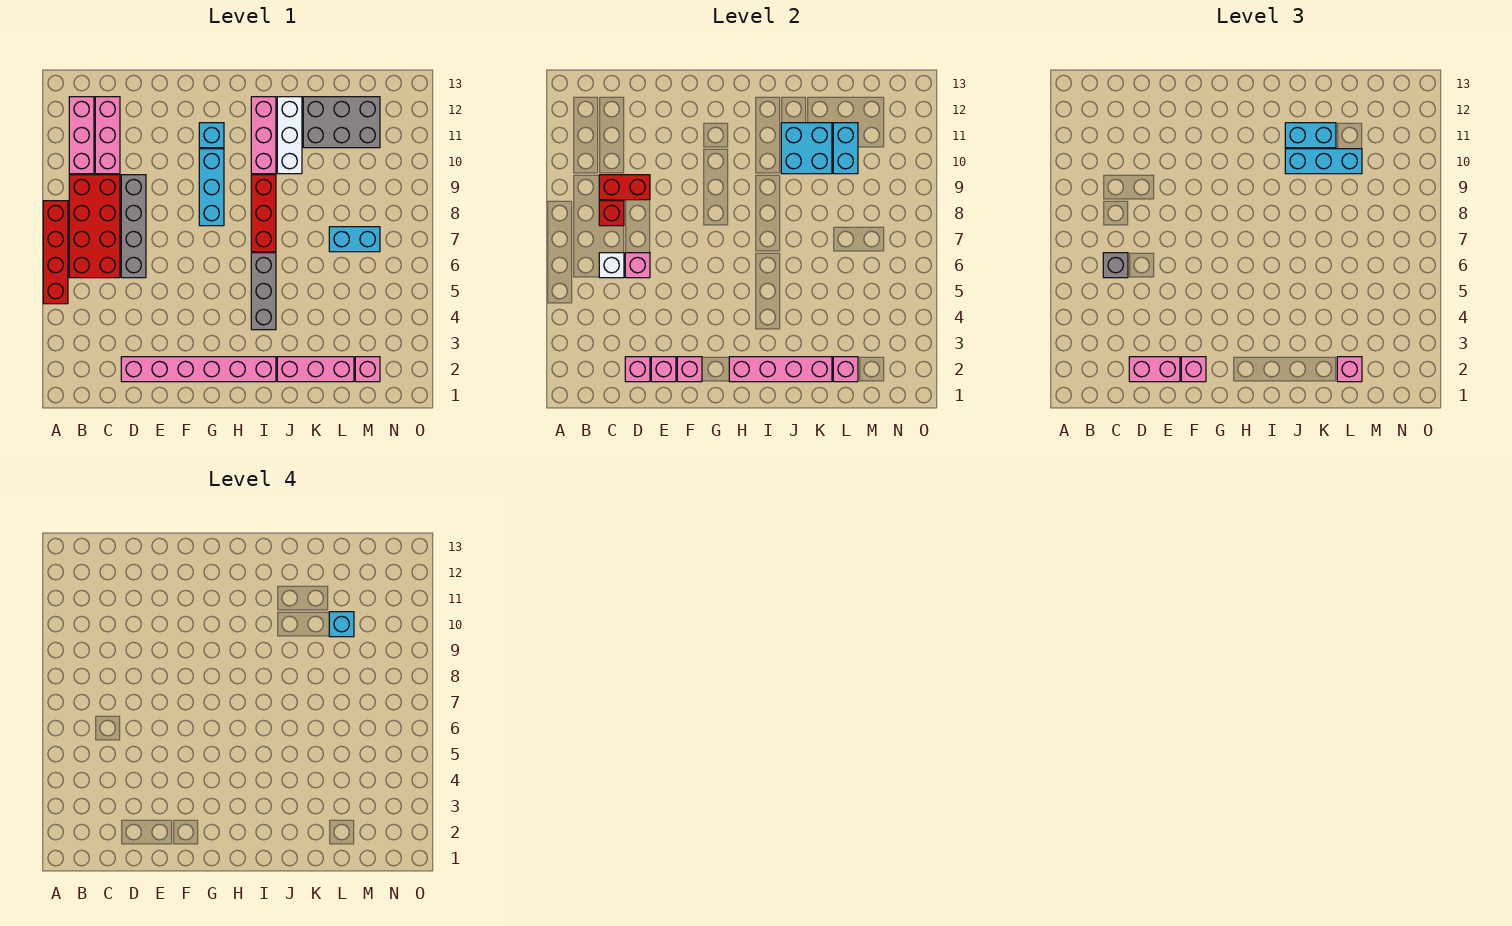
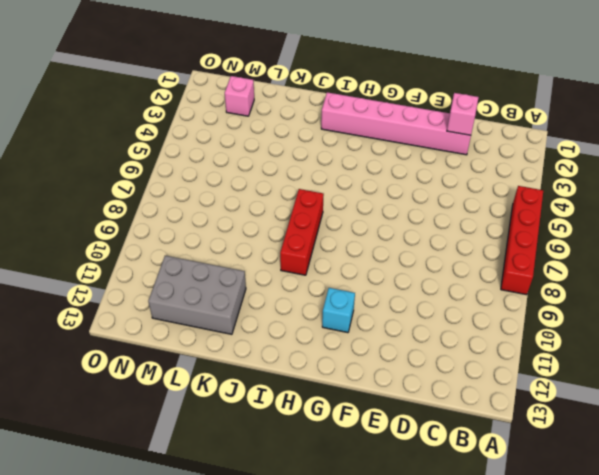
none -> red 2x4 brick [69,175,120,278]
none -> pink 1x3 brick [69,97,94,174]
none -> pink 1x3 brick [95,97,120,174]
none -> grey 1x4 brick [121,175,146,278]

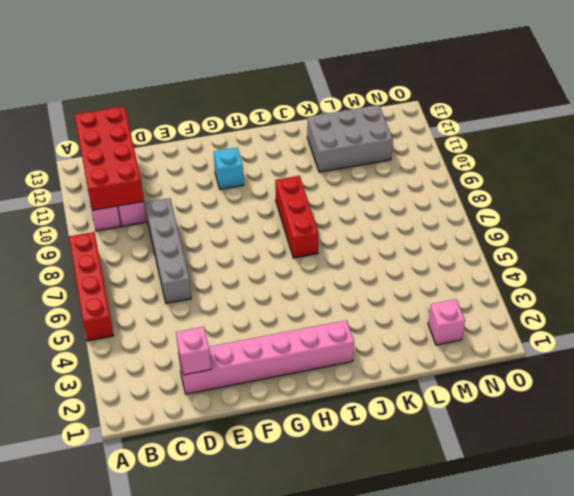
red 2x4 brick [75,106,144,210] -> red 2x4 brick moved to [69,175,120,278]
none -> cyan 1x3 brick [199,149,224,226]
none -> grey 1x3 brick [251,253,276,330]
none -> pink 1x3 brick [251,97,276,174]
none -> pink 1x3 brick [277,357,354,382]

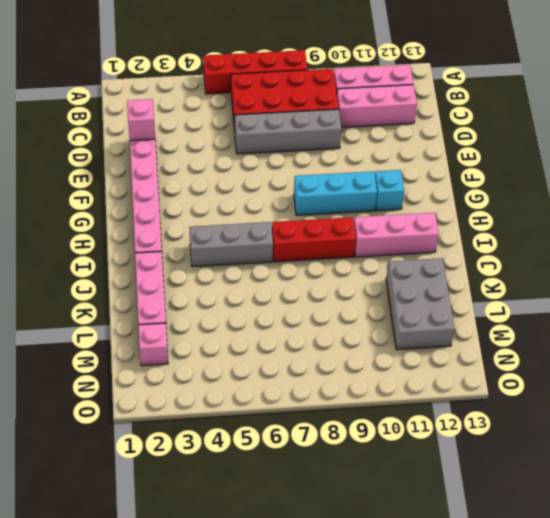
none -> white 1x3 brick [277,97,302,174]
none -> cyan 1x2 brick [329,227,380,252]
none -> white 1x1 brick [599,253,624,278]
none -> red 1x1 brick [599,201,624,226]

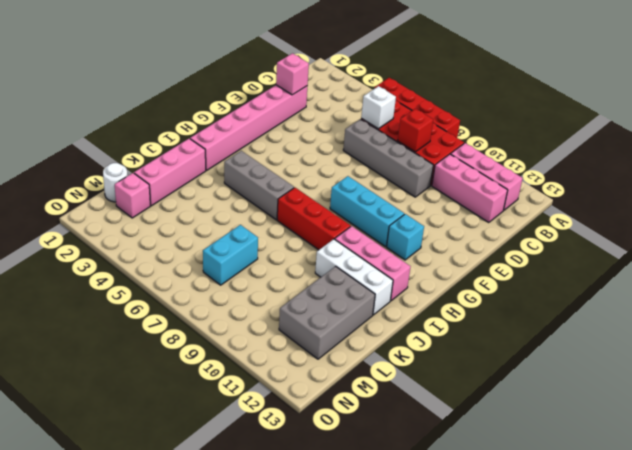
white 1x1 round brick [103,163,128,202] -> none
none -> red 1x2 brick [599,175,650,200]
none -> pink 1x1 brick [625,253,650,278]
none -> pink 1x1 brick [651,357,676,382]
none -> pink 1x1 brick [677,357,702,382]

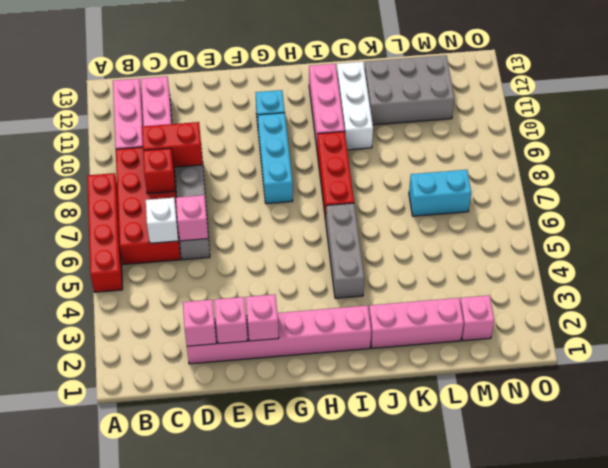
none -> pink 1x4 brick [729,357,832,382]
none -> cyan 2x2 brick [781,123,832,174]
none -> pink 1x1 brick [833,357,858,382]
none -> cyan 1x2 brick [833,123,858,174]

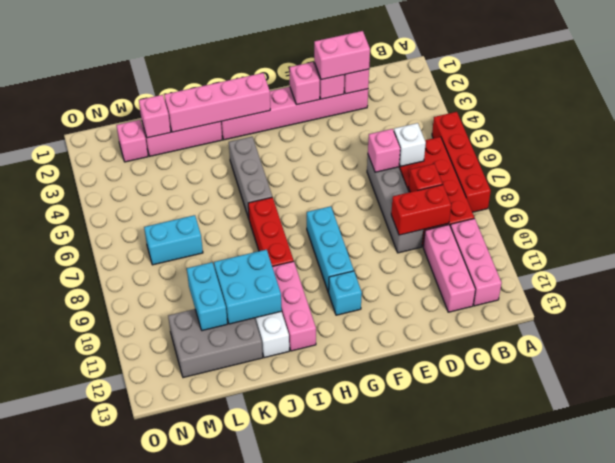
none -> grey 1x1 brick [1103,253,1128,278]
none -> pink 1x1 brick [1181,357,1206,382]
none -> cyan 1x3 brick [1285,149,1362,174]
none -> cyan 1x2 brick [1285,123,1336,148]

